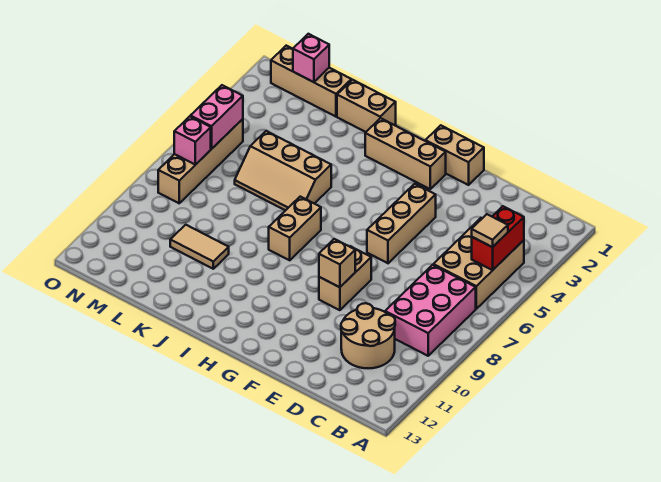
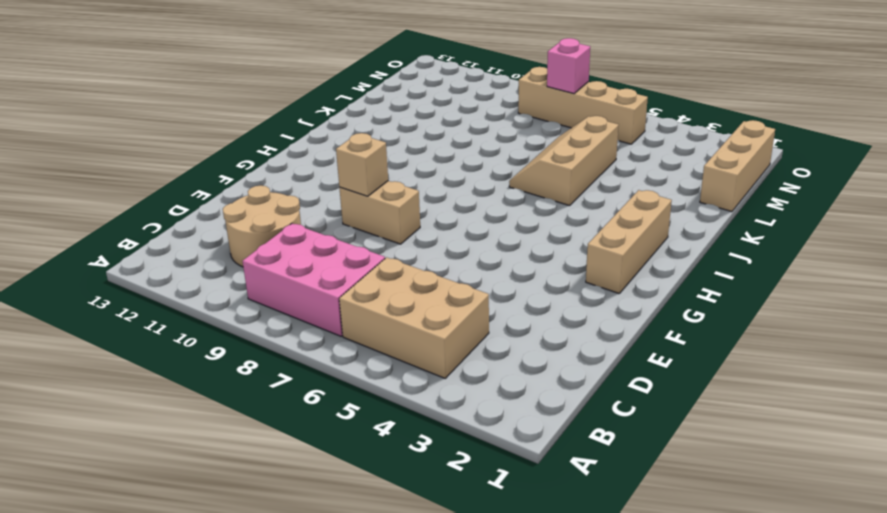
none -> tan 1x2 brick [425,125,484,185]
none -> tan 1x3 brick [367,184,436,263]
none -> tan 1x2 brick [269,197,321,260]

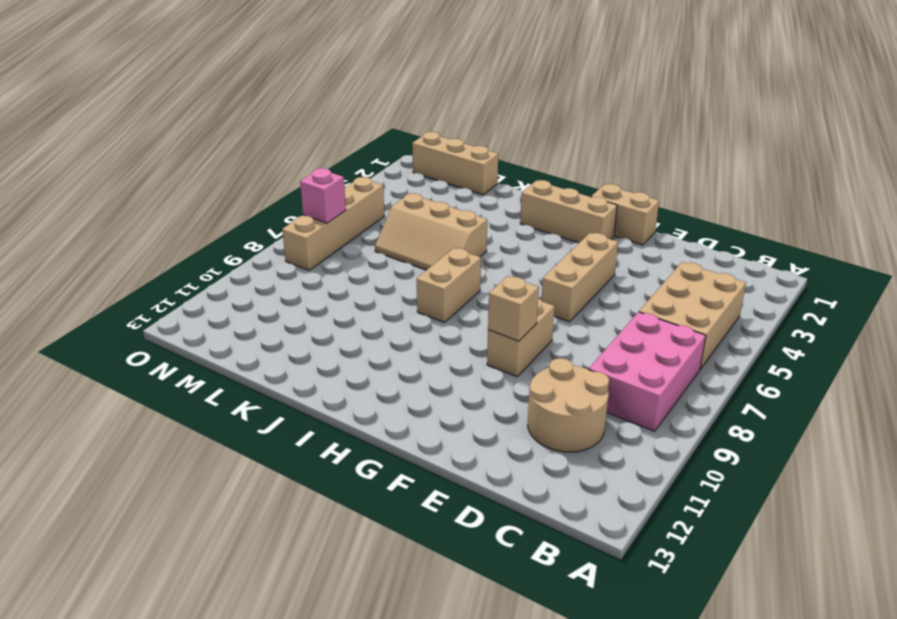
none -> tan 1x2 brick [337,80,396,132]
none -> tan 1x2 tile [170,225,229,269]
none -> red 1x2 brick [472,206,524,270]

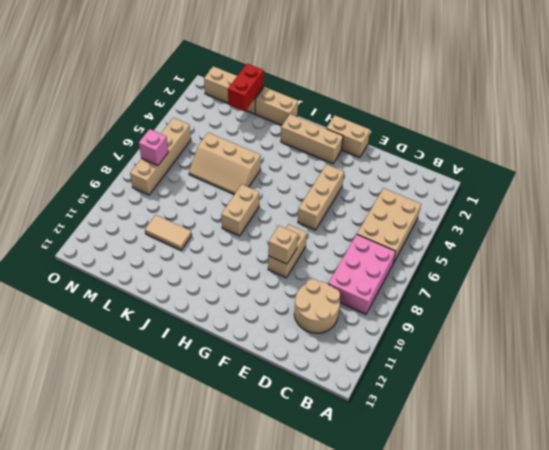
red 1x2 brick [228,64,264,111] -> red 1x2 brick moved to [472,206,524,270]
none -> pink 1x1 brick [293,34,329,82]
none -> pink 1x2 brick [191,85,243,149]
none -> tan 1x1 tile [472,214,508,247]

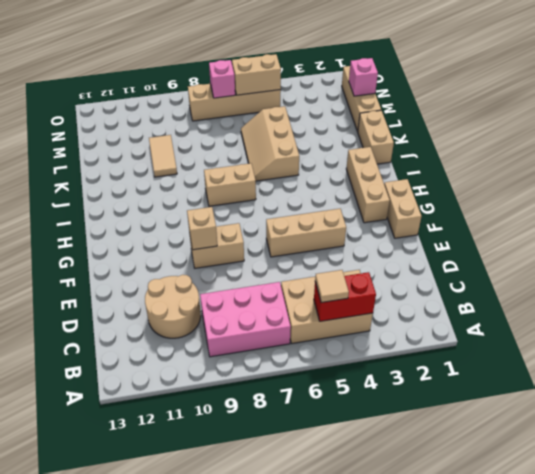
tan 1x2 brick [232,54,281,95] -> pink 1x2 brick [191,85,243,149]

